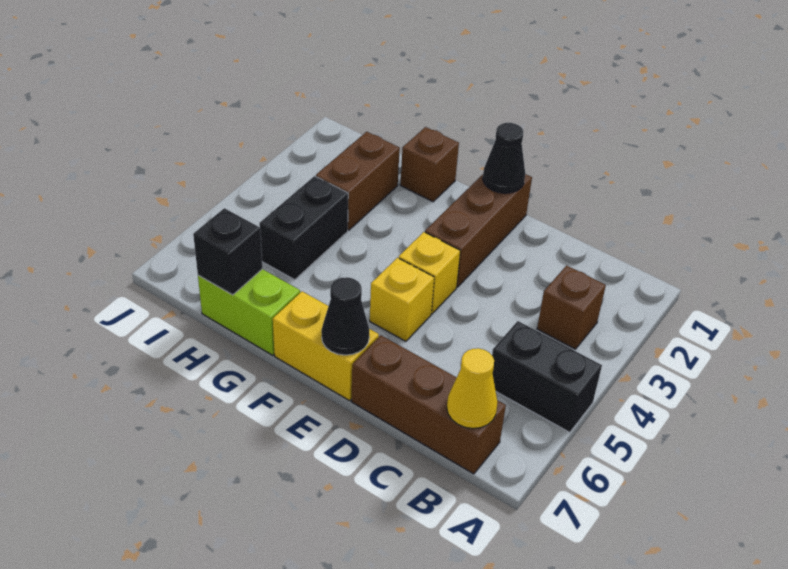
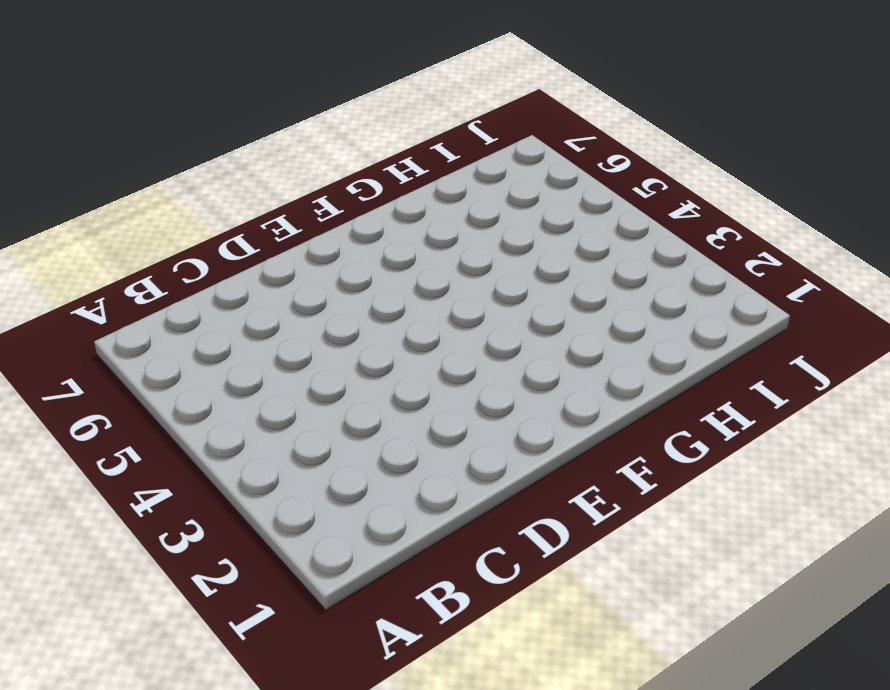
none -> black 1x2 brick [492,321,602,432]
none -> brown 1x1 brick [537,266,606,349]
none -> brown 1x3 brick [352,335,506,474]

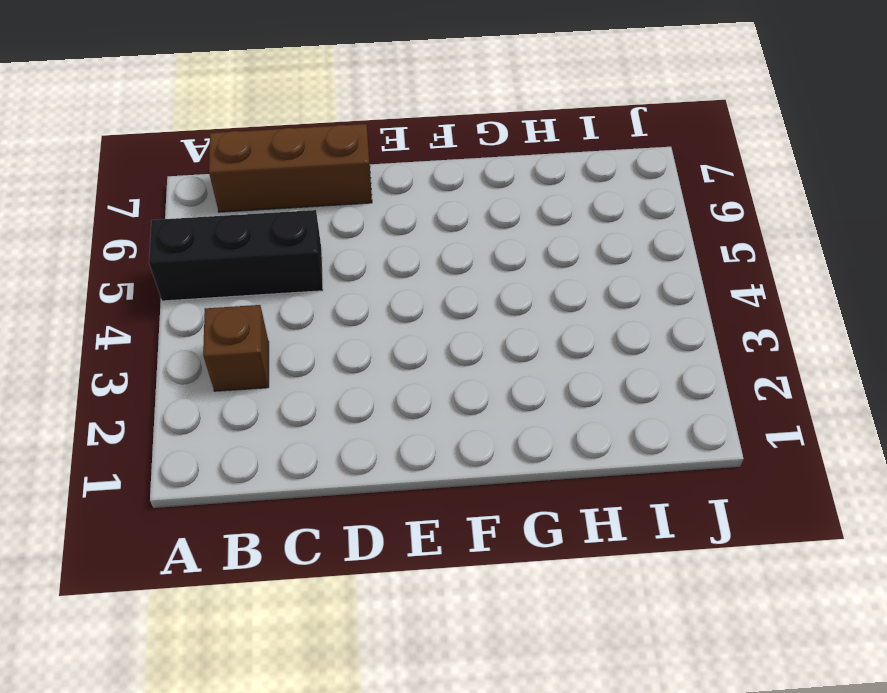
black 1x3 brick [149,210,323,301] -> black 1x2 brick [492,321,602,432]
none -> brown 1x3 brick [425,174,532,287]
none -> yellow 1x1 brick [399,232,460,314]
none -> yellow 1x1 brick [370,258,434,341]

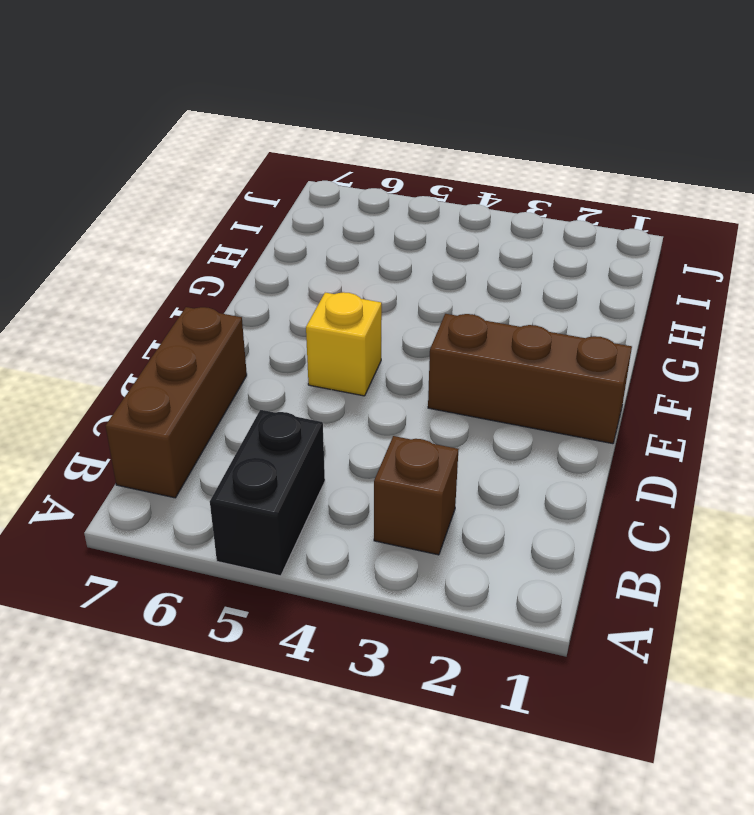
none -> yellow 1x1 brick [399,232,460,314]
none -> yellow 1x2 brick [273,291,379,401]
none -> brown 1x1 brick [400,127,459,202]

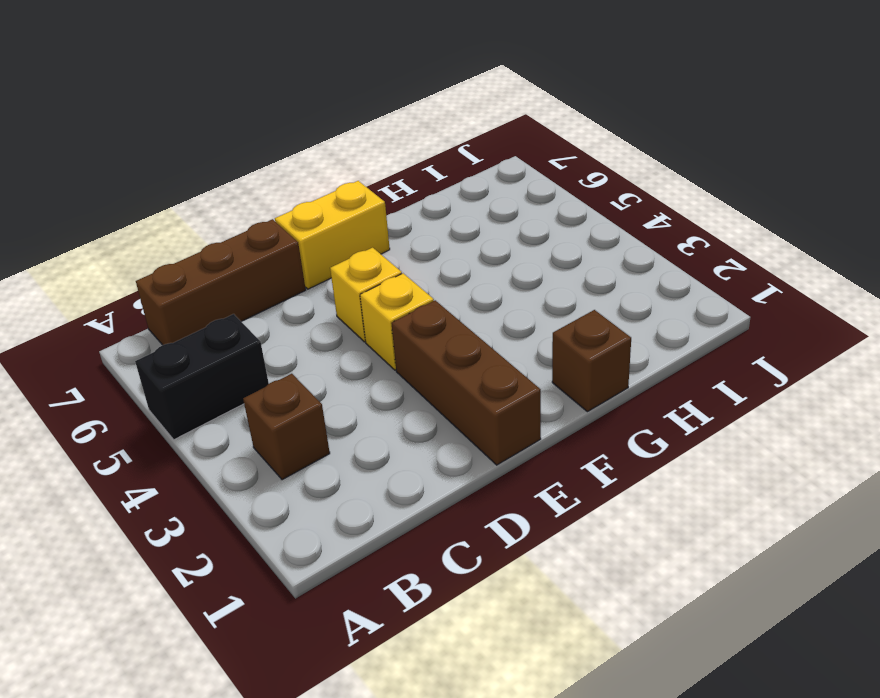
none -> lime 1x2 brick [198,269,300,355]
none -> brown 1x2 brick [316,132,400,230]
none -> black 1x2 brick [259,176,348,280]

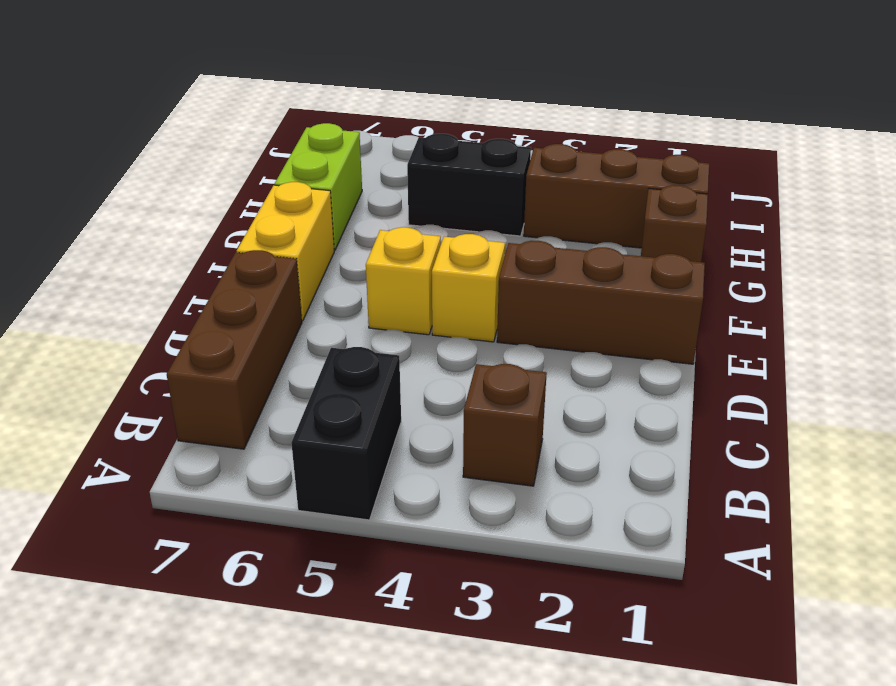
brown 1x3 brick [524,144,709,248] -> brown 1x2 brick [316,132,400,230]
none -> yellow 1x1 cone [447,348,498,428]
none -> black 1x1 cone [483,123,525,193]
none -> black 1x1 cone [321,277,369,355]

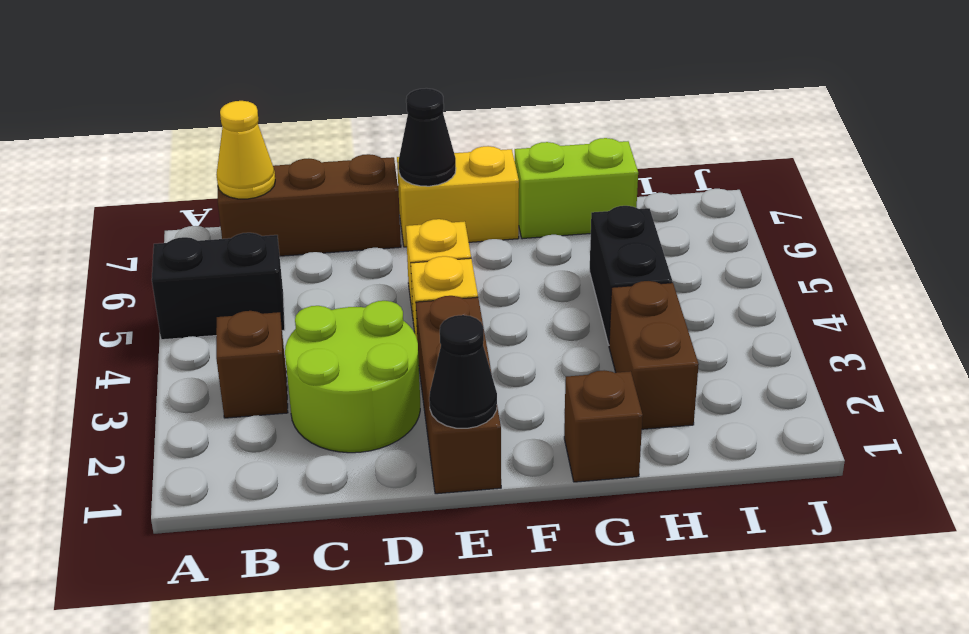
lime 2x2 round brick [285,301,420,453] -> none
none -> black 1x1 brick [193,208,263,295]

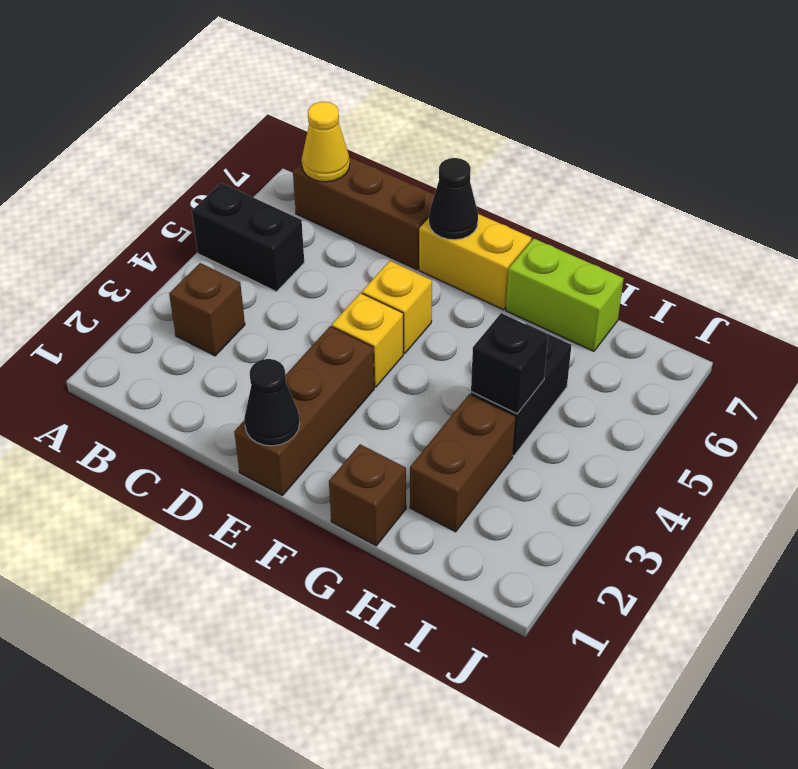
black 1x1 brick [471,313,548,414] -> black 1x1 brick moved to [193,208,263,295]

